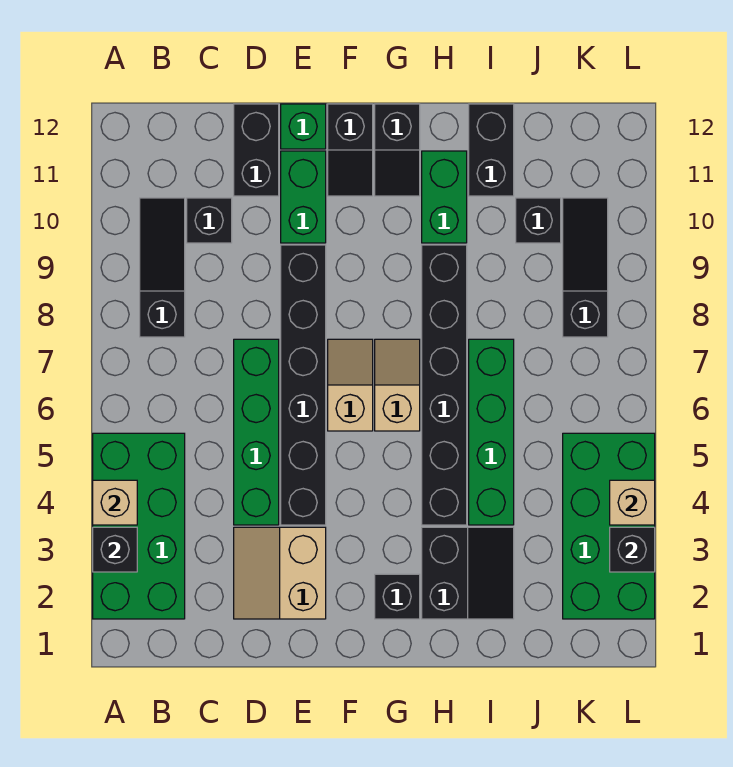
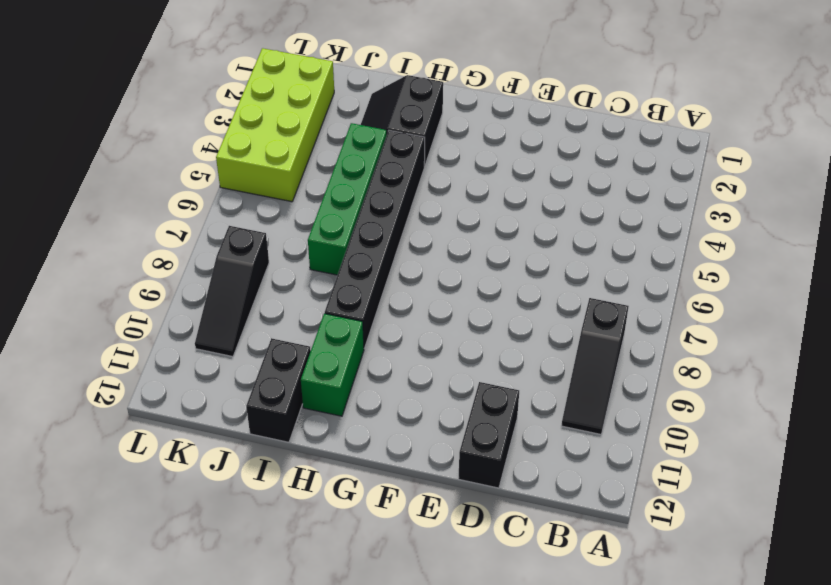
lime 2x4 brick [216,48,334,202] -> green 2x4 brick [563,433,655,619]
none -> green 2x4 brick [93,433,185,619]
none -> black 1x1 brick [187,198,232,243]
none -> tan 2x2 slope [234,527,326,619]

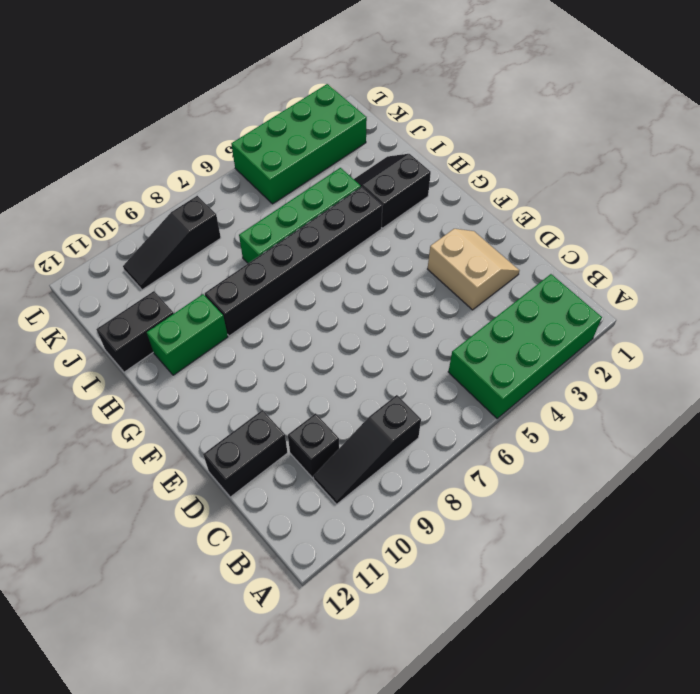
tan 2x2 slope [428,229,520,310] -> tan 2x2 slope turned to [234,527,326,619]
none -> green 1x4 brick [234,339,279,525]
none -> black 1x6 brick [281,245,326,525]
none -> green 1x2 brick [281,151,326,243]

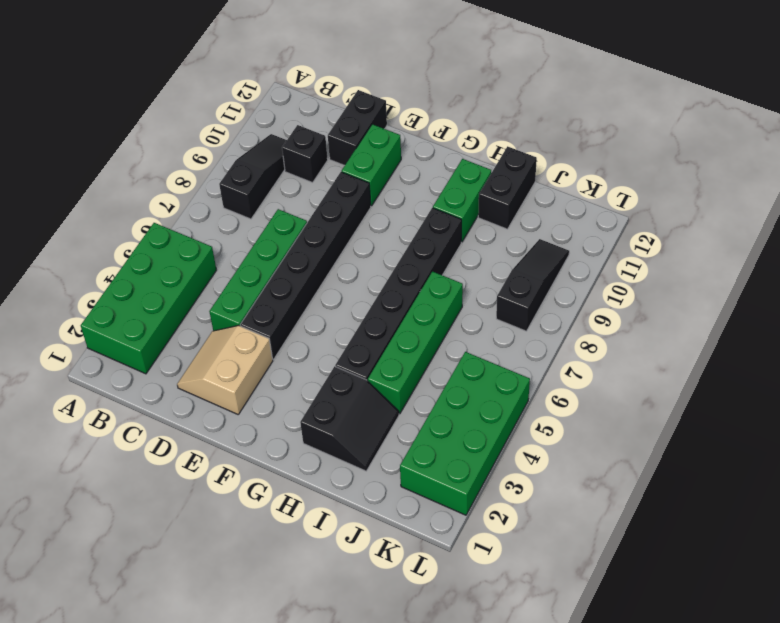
none -> green 1x1 brick [281,104,326,149]
none -> tan 1x2 slope [328,339,373,431]
none -> black 1x2 slope [328,104,373,196]

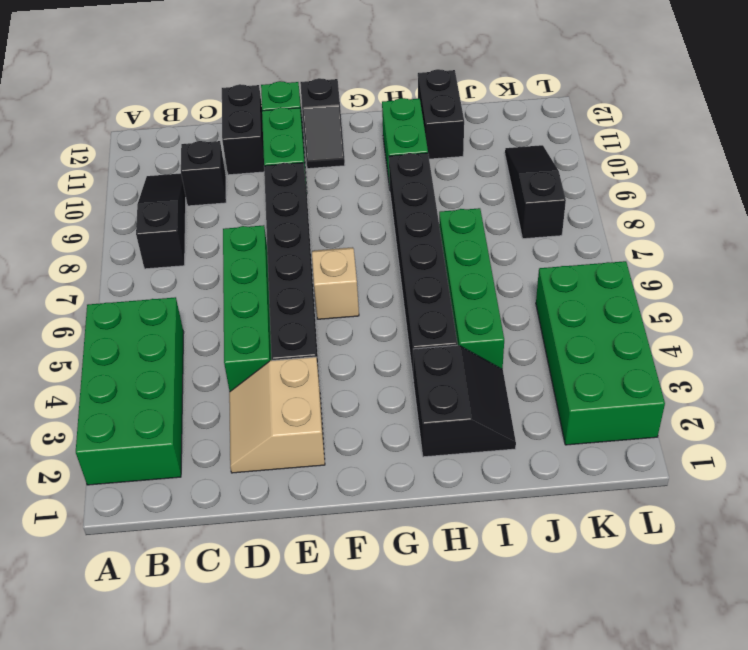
none -> black 1x1 brick [375,574,420,619]
none -> tan 1x2 slope [375,339,420,431]
none -> black 1x2 slope [375,104,420,196]

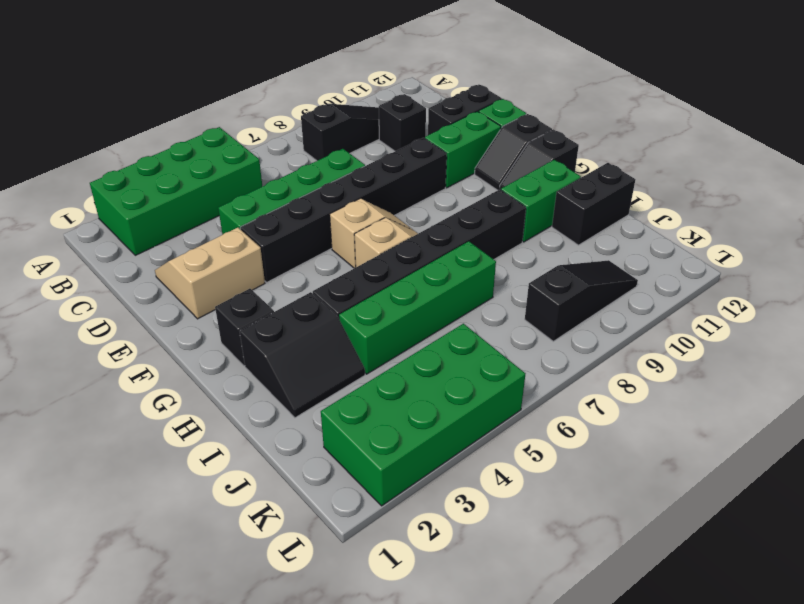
none -> black 1x1 brick [516,198,561,243]
none -> black 1x1 brick [93,527,137,572]
none -> tan 1x1 brick [93,480,137,525]

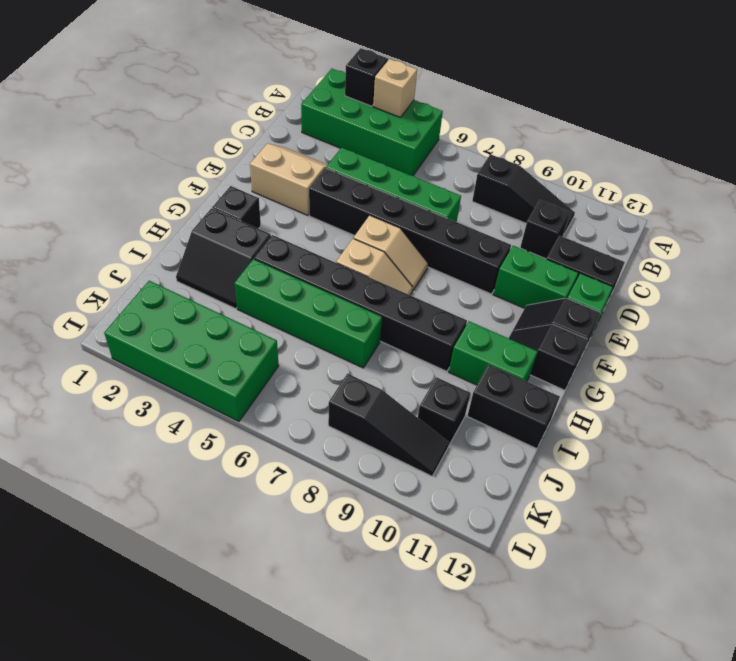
none -> black 1x1 brick [610,527,655,572]
none -> tan 1x1 brick [610,480,655,525]

